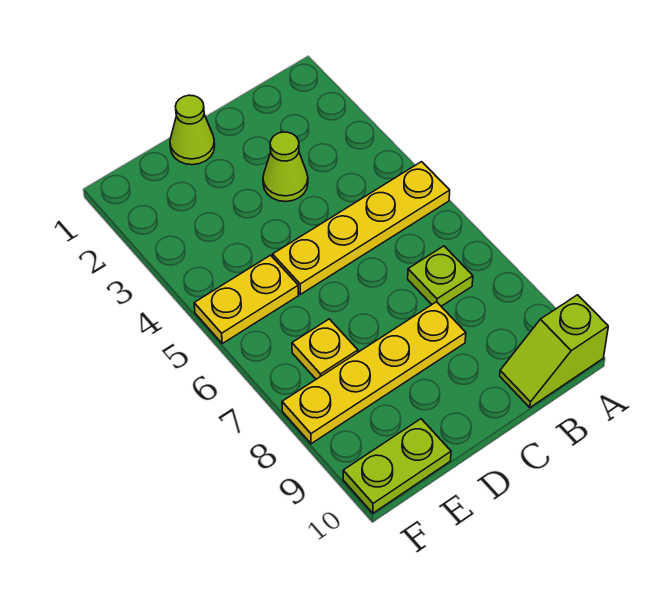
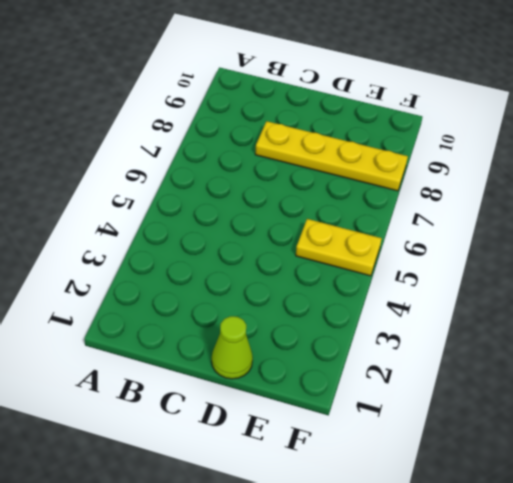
none -> yellow 1x4 plate [273,162,450,294]
none -> lime 1x2 slope [500,295,608,408]

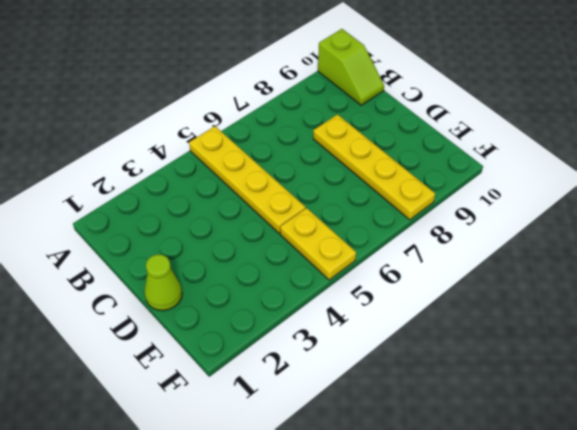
none -> lime 1x1 plate [408,246,473,306]
none -> lime 1x1 cone [263,132,308,202]

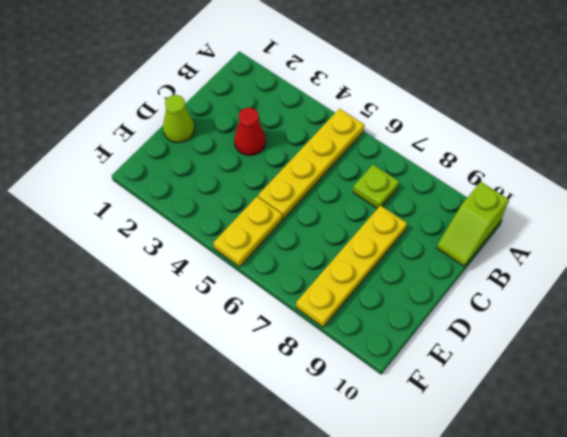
red 1x1 cone [234,108,266,155] -> lime 1x1 cone [263,132,308,202]
none -> yellow 1x1 plate [292,319,358,379]
none -> lime 1x2 plate [343,419,451,513]

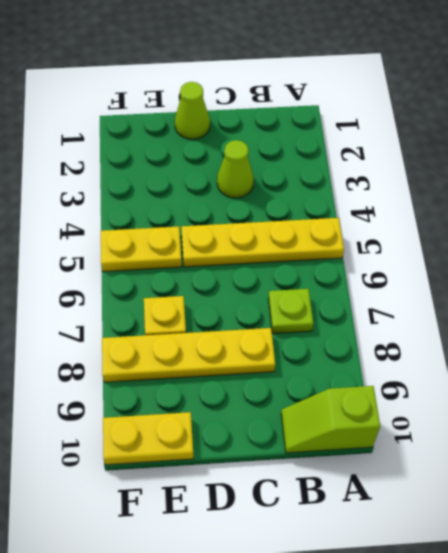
yellow 1x2 plate [103,412,194,465] -> lime 1x2 plate [343,419,451,513]

